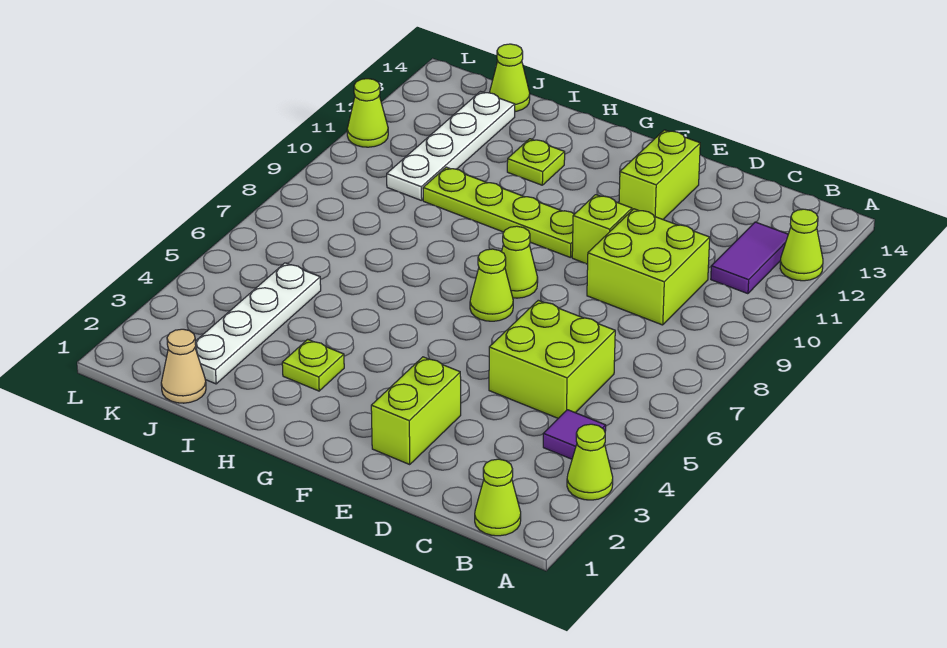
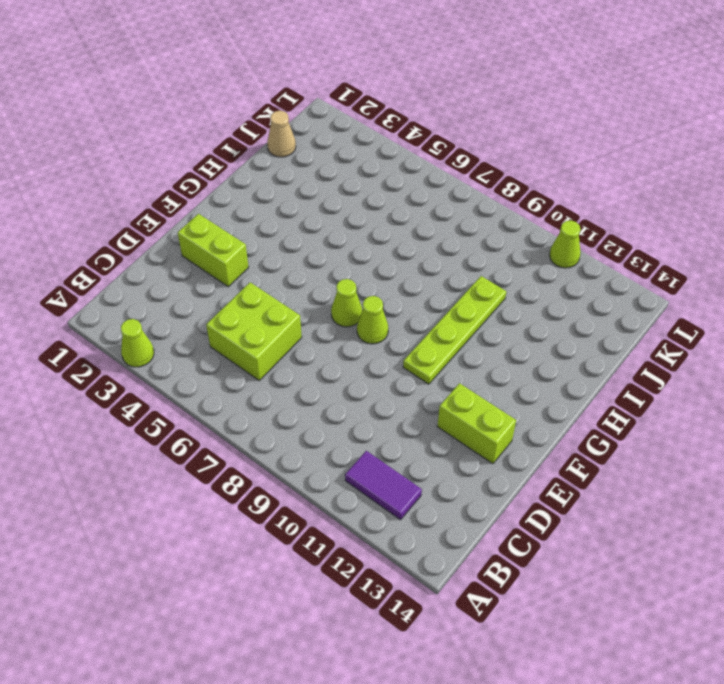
none -> lime 1x1 cone [780,209,823,281]
none -> lime 1x1 cone [475,459,521,536]
none -> purple 1x1 tile [543,410,606,459]

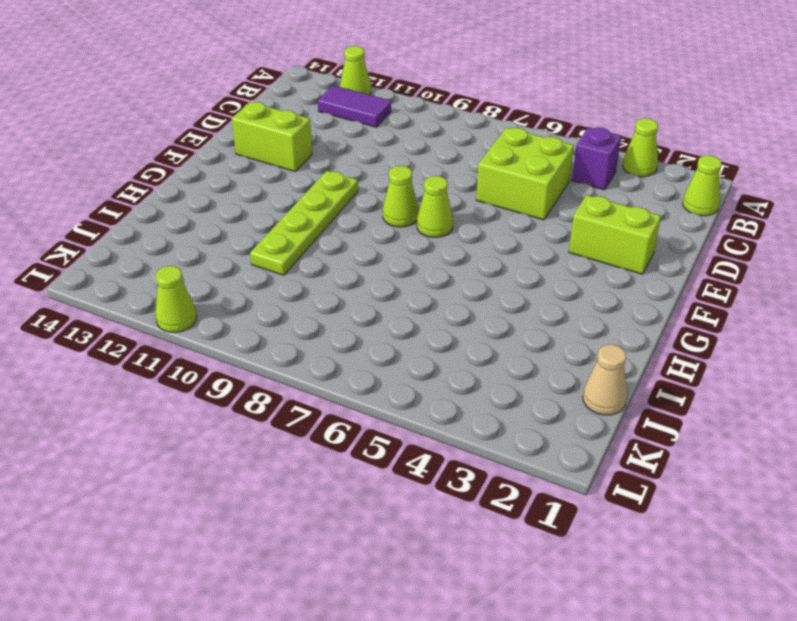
purple 1x1 brick [572,127,621,190] -> purple 1x1 tile [543,410,606,459]
none -> lime 2x2 brick [587,209,710,325]
none -> lime 1x1 brick [572,195,632,264]
none -> lime 1x1 plate [282,339,344,391]

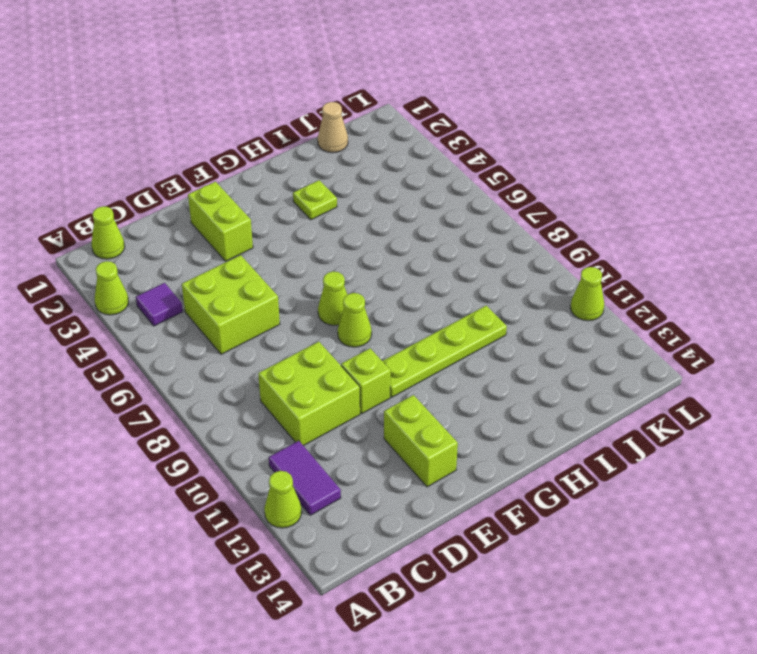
none -> lime 1x1 plate [507,139,565,185]
none -> white 1x4 plate [195,263,321,384]
none -> white 1x4 plate [387,92,515,201]

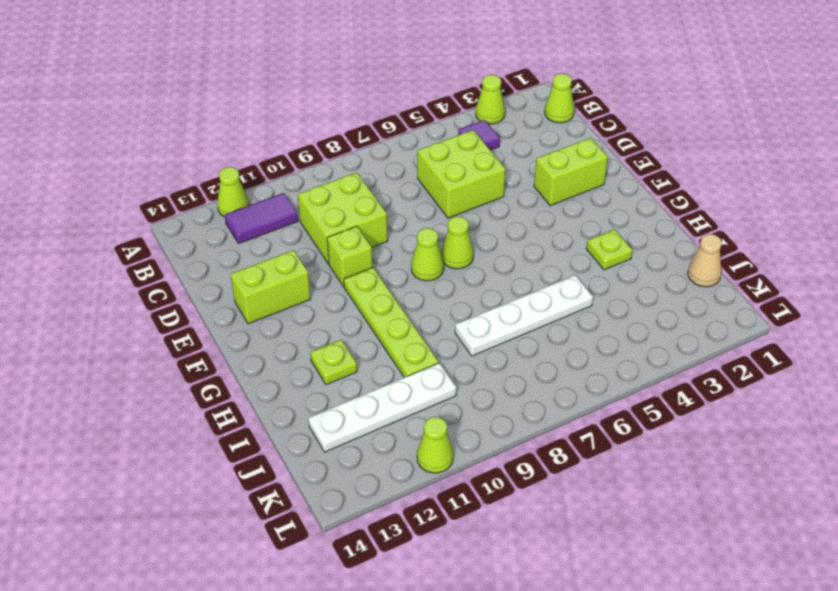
white 1x4 plate [455,275,593,356] -> white 1x4 plate moved to [195,263,321,384]
none -> lime 1x1 cone [490,44,530,112]

